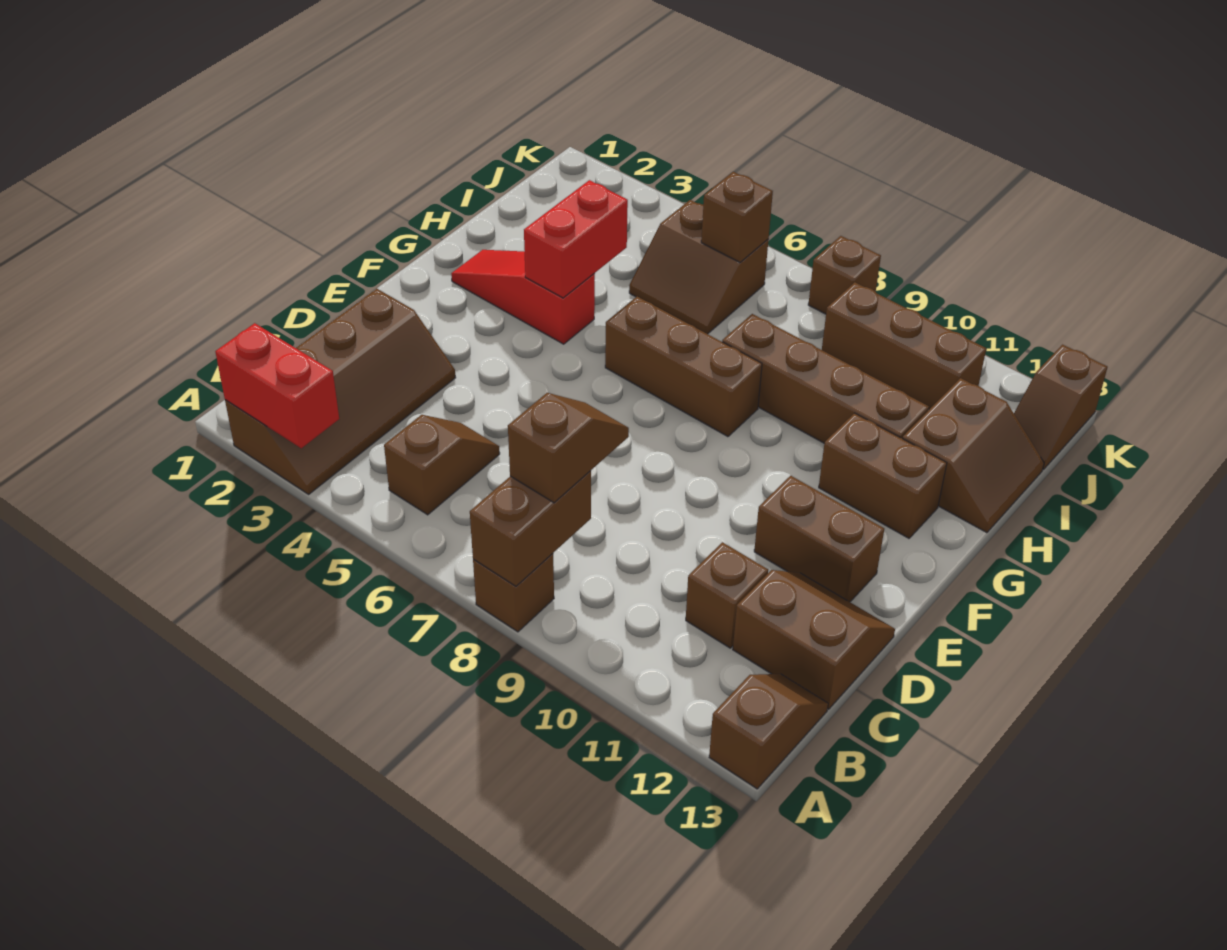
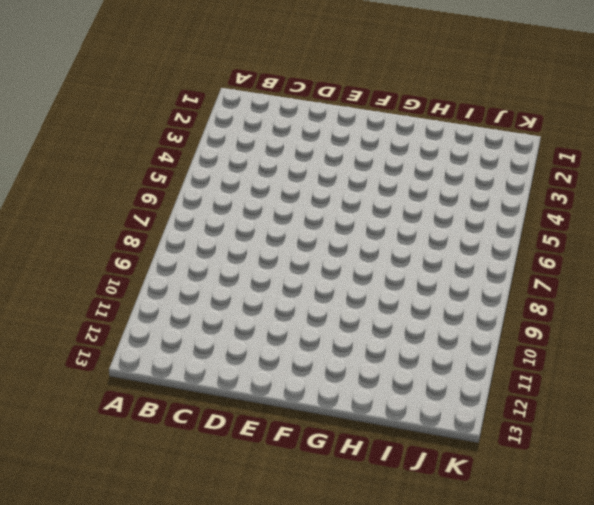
none -> brown 2x4 slope [225,289,456,494]
none -> brown 1x1 brick [473,554,554,632]
none -> brown 1x2 slope [709,674,828,789]

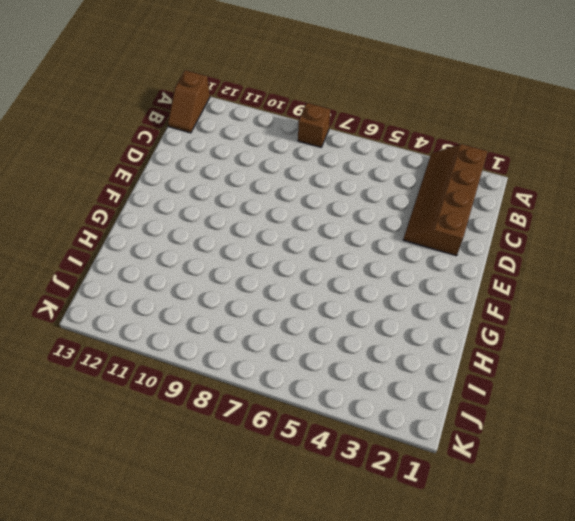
none -> brown 1x2 slope [384,415,500,515]
none -> brown 1x1 brick [686,542,768,648]
none -> brown 2x2 slope [733,570,895,709]

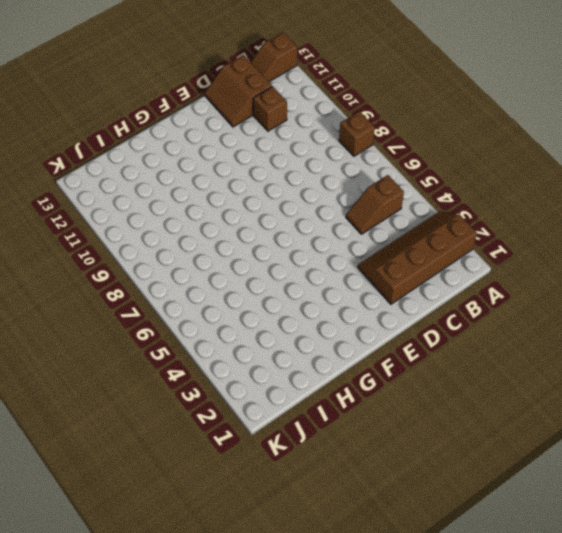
none -> brown 1x2 brick [754,476,884,602]
none -> red 1x3 slope [451,250,595,344]
none -> brown 1x3 brick [605,297,762,437]

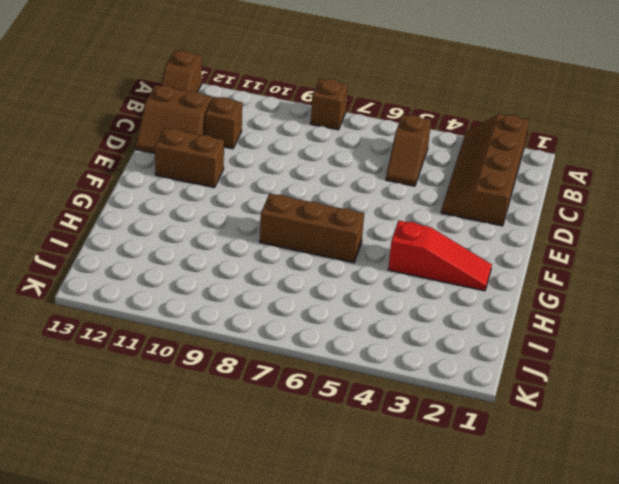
none -> brown 1x2 brick [819,413,947,538]
none -> brown 1x4 brick [722,314,929,443]
none -> brown 2x2 slope [902,378,1044,533]

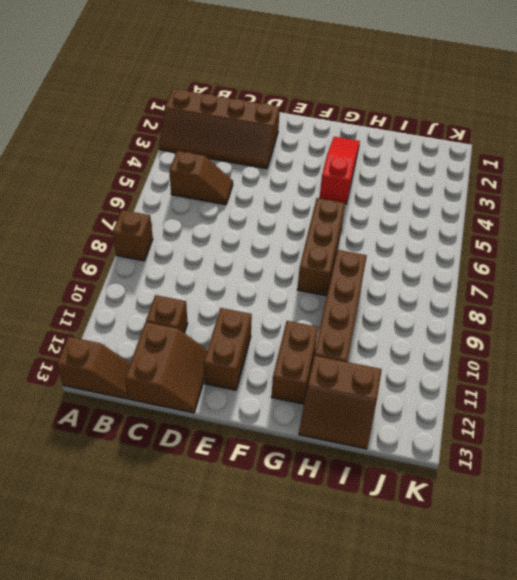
none -> brown 2x2 slope [629,200,769,334]
none -> brown 1x3 brick [822,282,986,409]
none -> brown 1x2 slope [1014,345,1108,470]

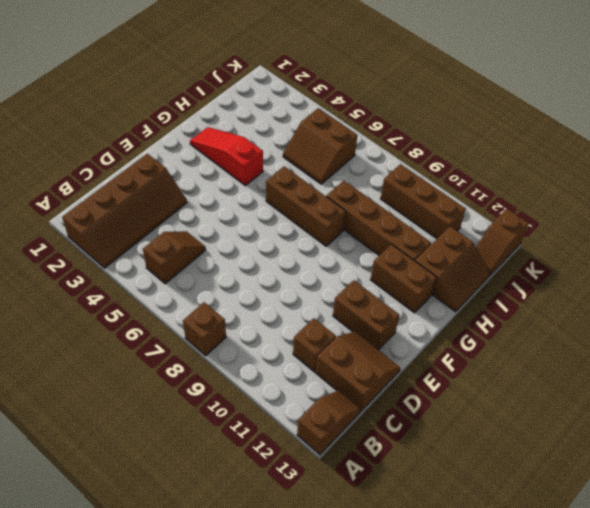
none -> brown 1x1 brick [808,236,881,314]
none -> red 1x2 brick [215,323,339,448]
none -> brown 1x2 brick [470,471,591,586]

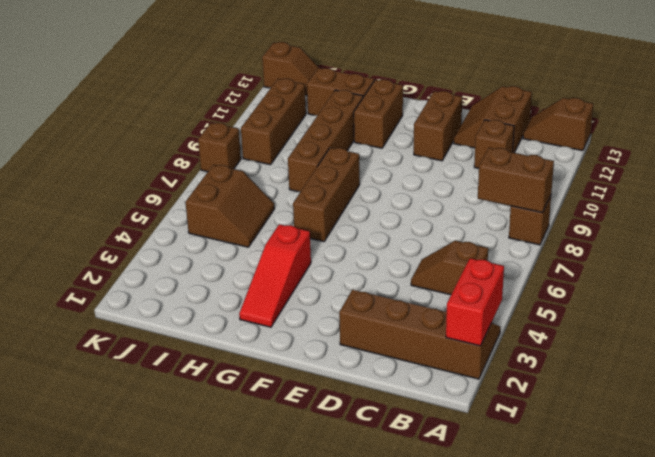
none -> red 1x2 brick [524,180,628,298]
none -> brown 1x1 brick [701,172,773,262]
none -> brown 1x2 slope [508,393,629,503]

